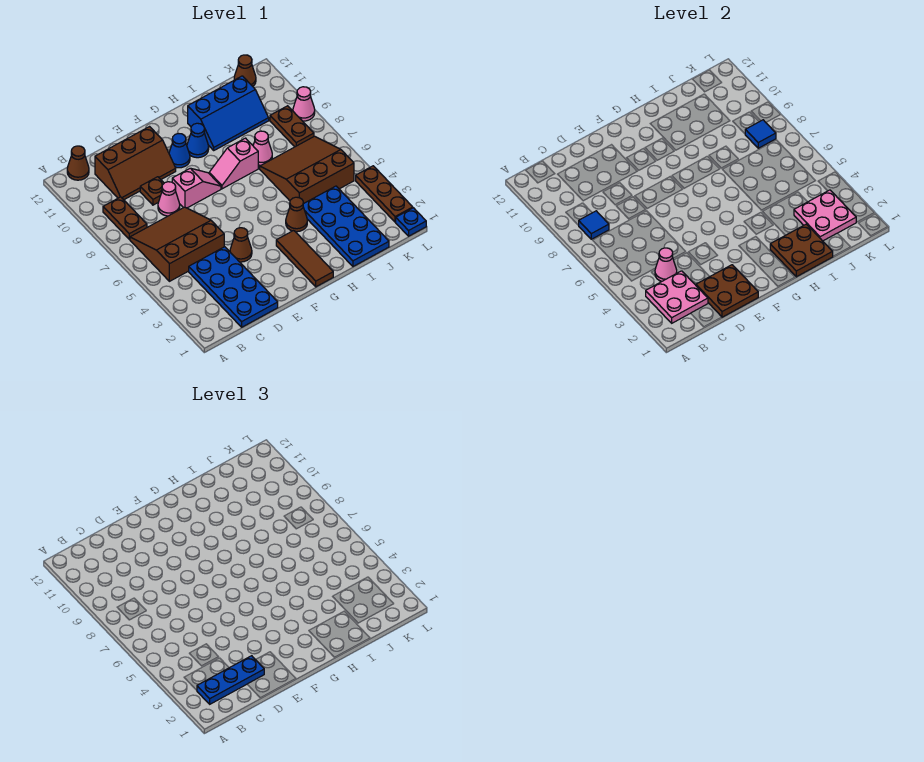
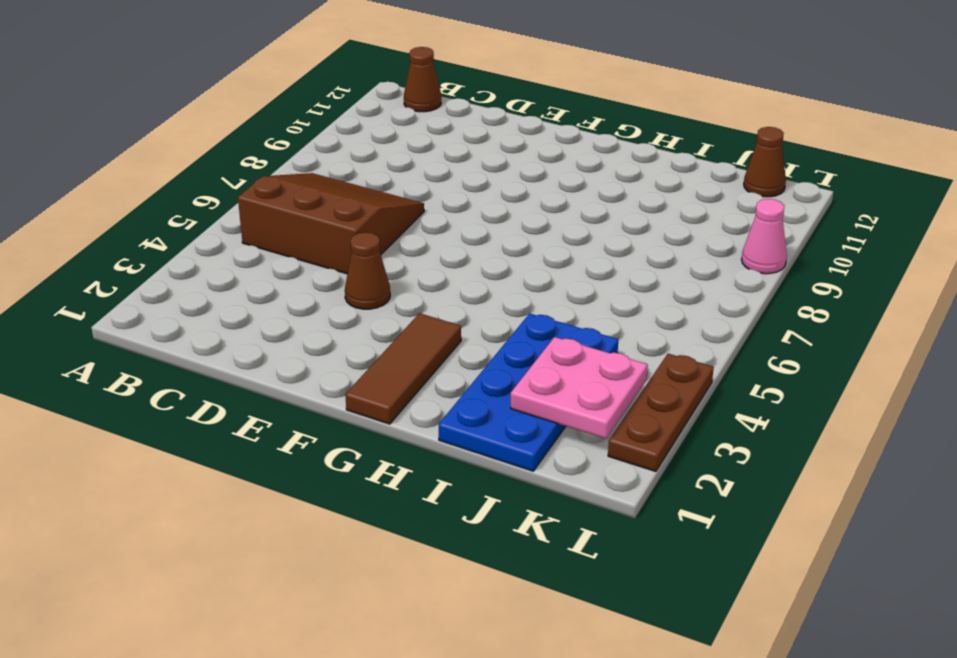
none -> brown 1x2 plate [103,197,147,239]
none -> blue 2x4 plate [189,247,278,327]
none -> brown 2x3 slope [95,127,176,200]
none -> pink 1x1 cone [158,182,180,216]

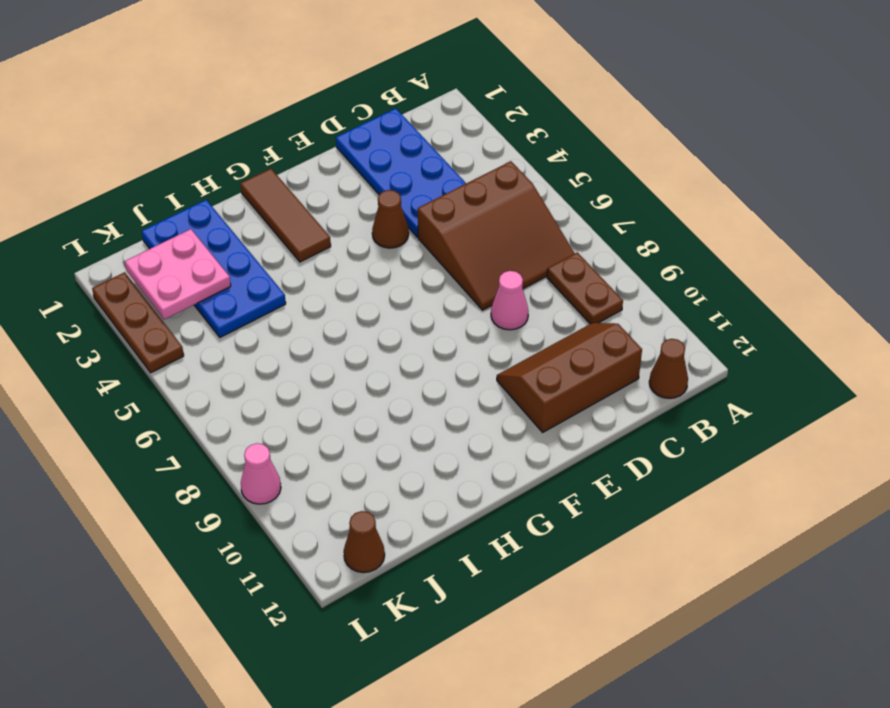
none -> brown 1x1 plate [140,177,164,205]
none -> pink 1x2 slope [172,168,221,208]
none -> blue 1x1 cone [169,133,190,168]
none -> pink 1x2 slope [209,138,258,189]

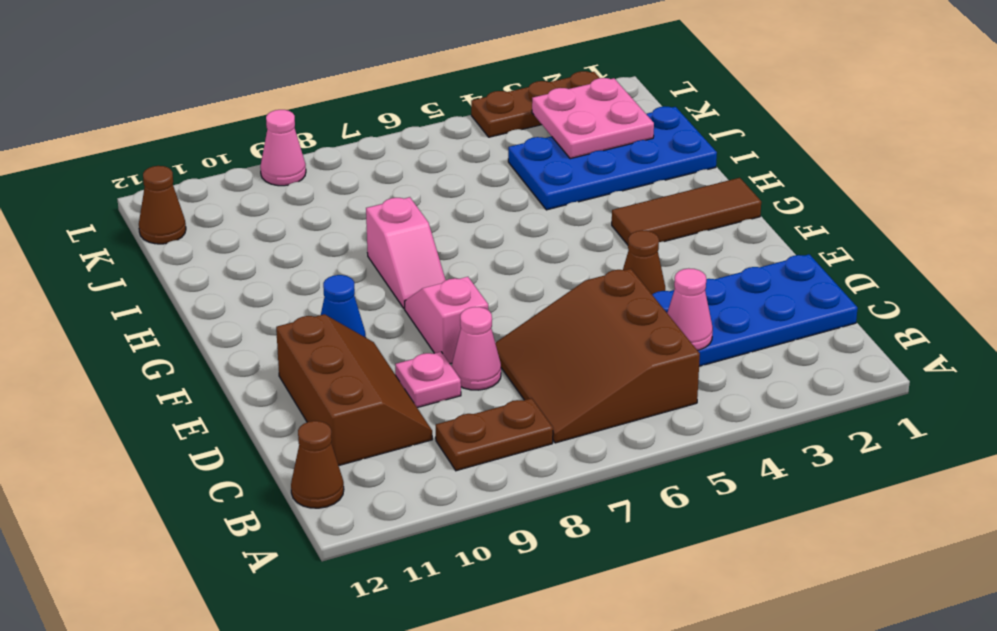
pink 1x1 plate [395,352,461,408] -> brown 1x1 plate [140,177,164,205]
none -> blue 1x1 cone [187,123,209,158]
none -> brown 1x1 cone [286,197,307,232]
none -> blue 2x3 slope [188,76,269,150]
none -> brown 3x3 slope [260,136,354,204]

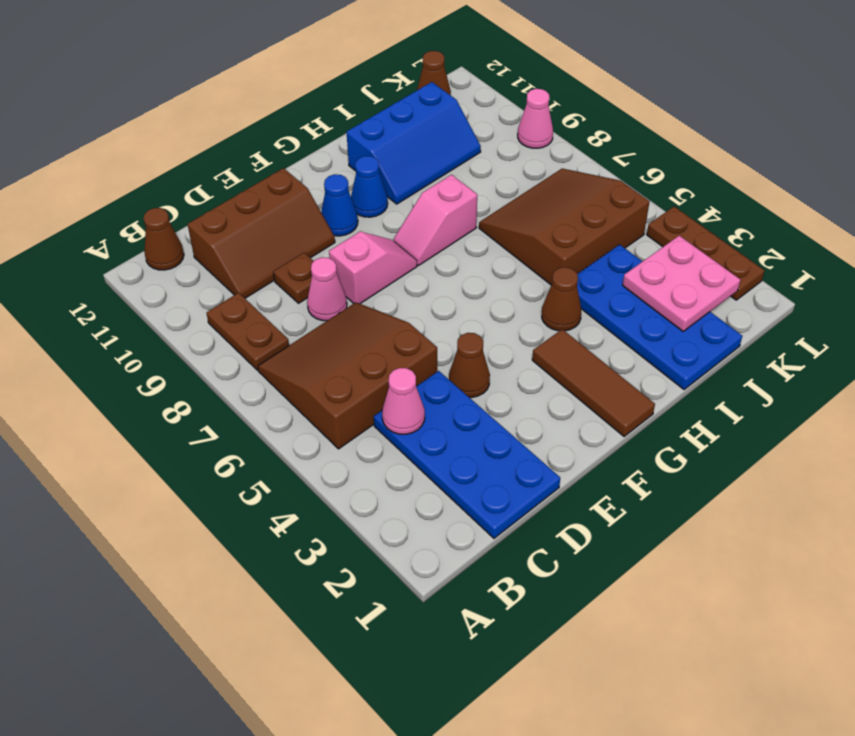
none -> pink 1x1 cone [253,131,272,165]
none -> brown 1x2 plate [270,106,314,147]
none -> blue 1x1 plate [396,208,426,236]
none -> pink 2x2 plate [646,271,708,323]

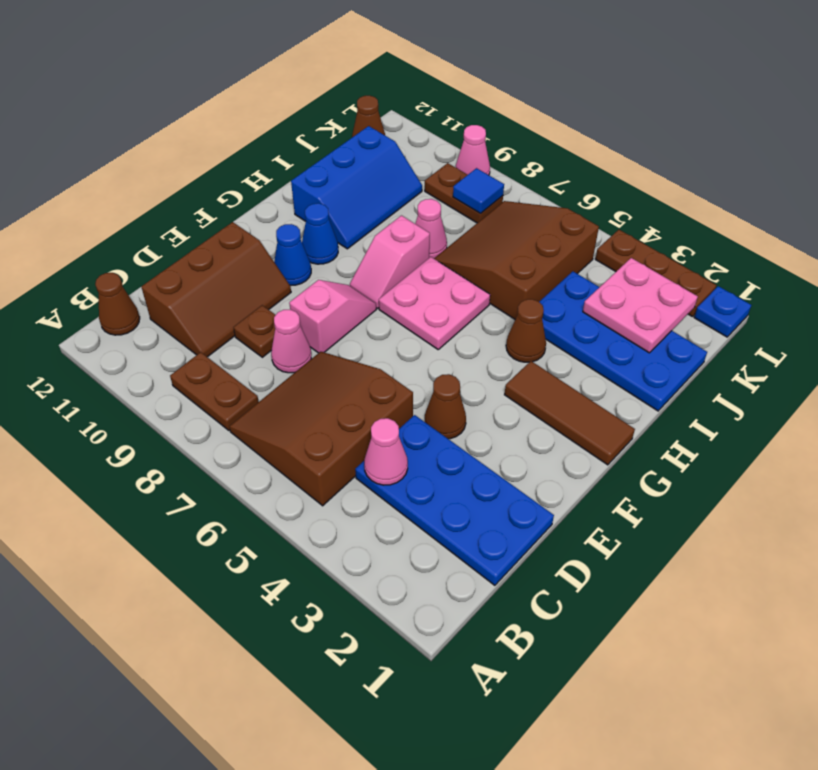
pink 2x2 plate [379,257,490,349] -> pink 2x2 plate moved to [646,271,708,323]
none -> blue 1x1 tile [579,211,609,239]
none -> brown 2x2 plate [696,265,758,317]
none -> brown 2x2 plate [770,224,833,277]
none -> blue 1x3 plate [197,656,264,704]

